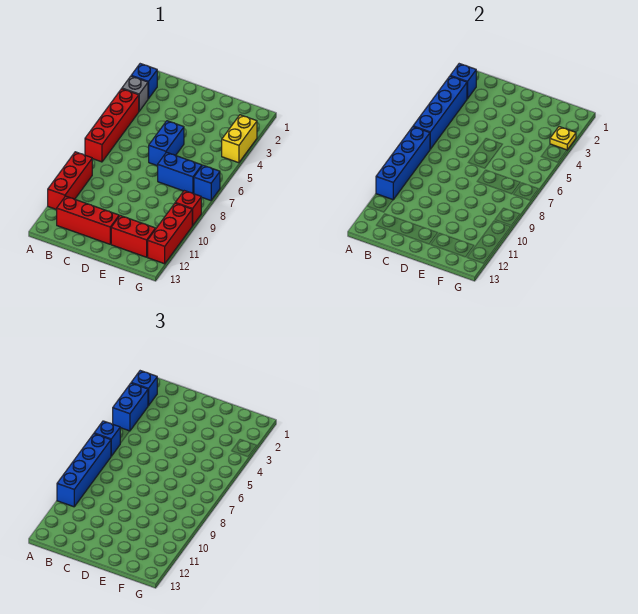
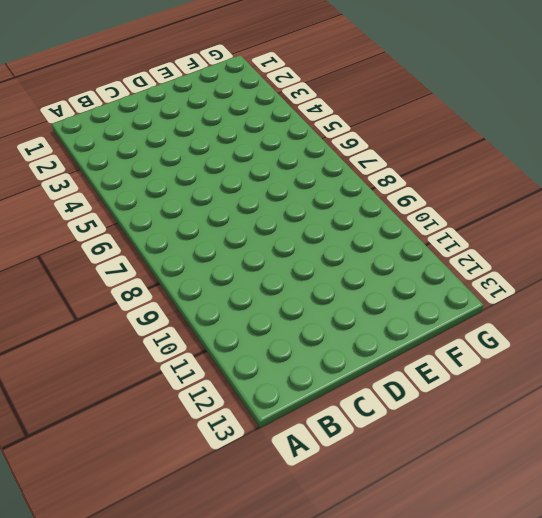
none -> blue 1x1 brick [131,64,157,99]
none -> grey 1x1 brick [122,76,148,111]
none -> red 1x4 brick [85,89,139,162]

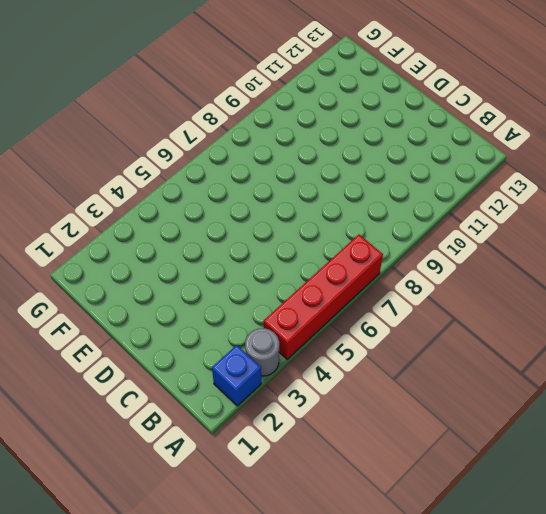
grey 1x1 round brick [245,328,279,376] -> grey 1x1 brick [122,76,148,111]
none -> red 1x3 brick [48,152,92,210]
none -> red 1x3 brick [57,196,119,244]
none -> blue 1x2 brick [149,121,184,166]

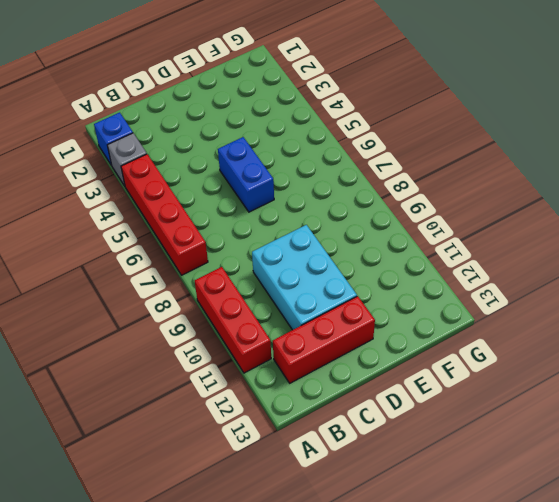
cyan 2x3 brick [252,225,357,330] -> none
none -> blue 1x2 brick [158,152,202,194]
none -> red 1x2 brick [111,216,155,257]
none -> yellow 1x2 brick [222,115,257,163]

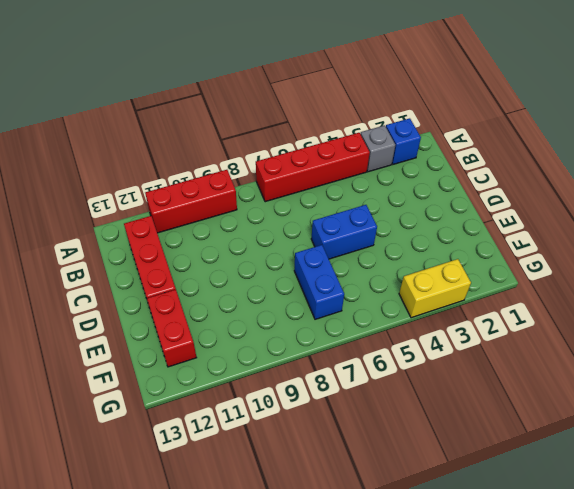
none -> blue 1x1 brick [194,165,220,200]
none -> red 1x1 brick [176,191,201,226]
none -> red 1x3 brick [148,203,192,264]

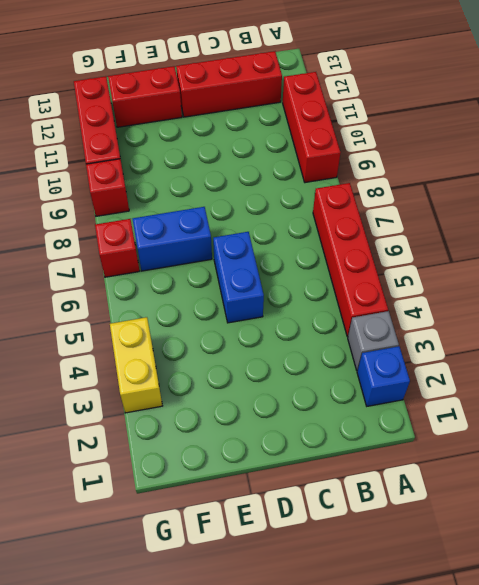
red 1x1 brick [95,219,140,277] -> blue 1x1 brick [194,165,220,200]
none -> blue 1x1 brick [450,64,476,99]
none -> blue 1x4 brick [413,76,467,149]
none -> blue 1x4 brick [376,127,430,200]

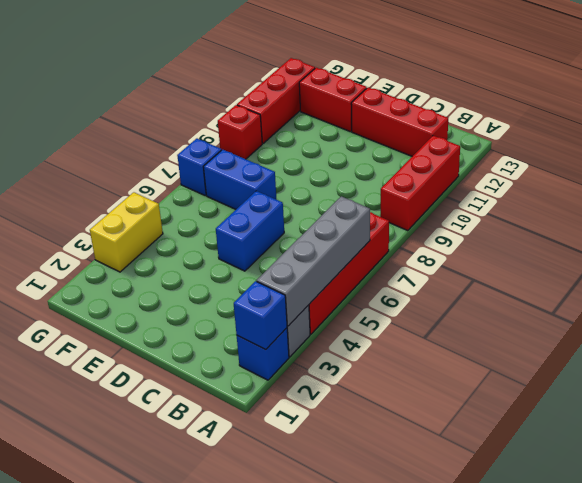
grey 1x4 brick [257,196,370,326] -> blue 1x4 brick [413,76,467,149]
none -> blue 1x4 brick [376,127,430,200]
none -> yellow 1x1 plate [550,127,576,150]
none -> blue 1x1 brick [131,371,157,406]

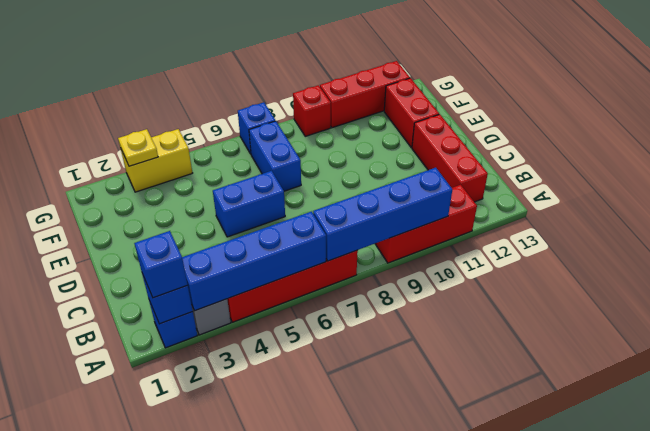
none -> blue 1x2 brick [113,383,148,431]
none -> blue 1x1 brick [94,421,120,456]
none -> blue 1x4 brick [57,434,111,507]

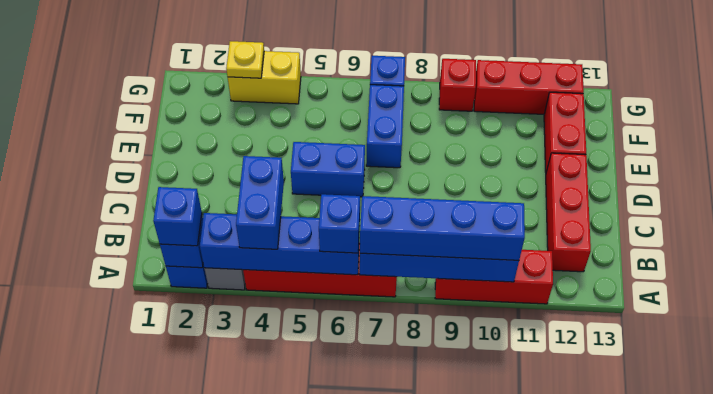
blue 1x2 brick [236,156,284,249] -> blue 1x2 brick turned to [113,383,148,431]

